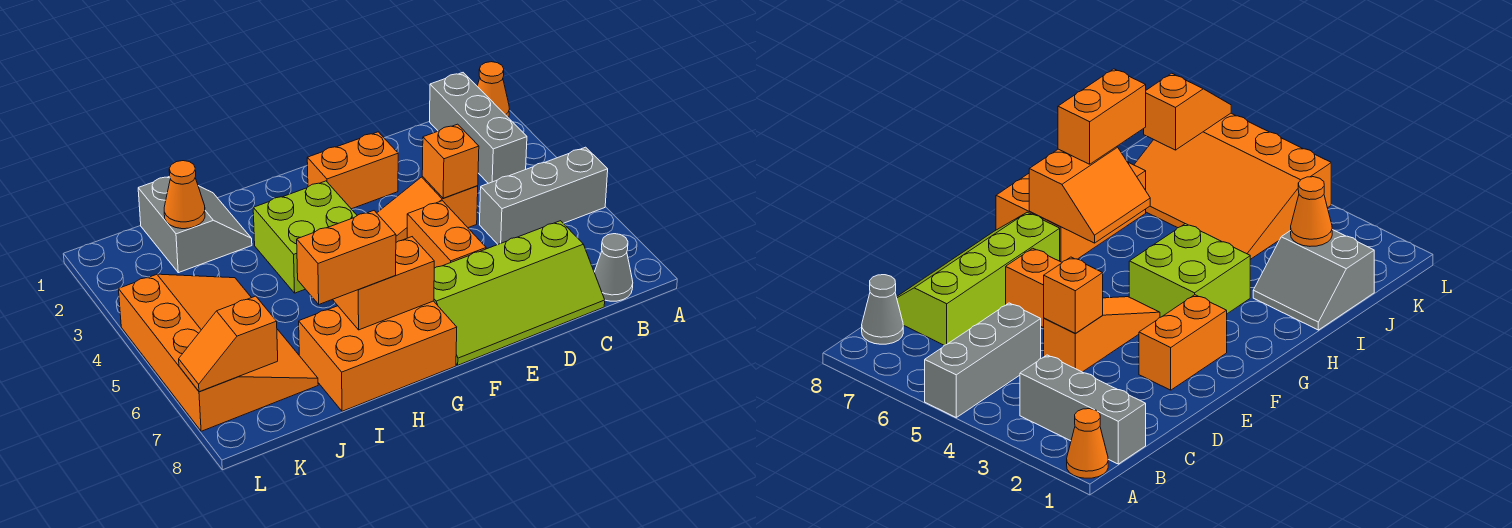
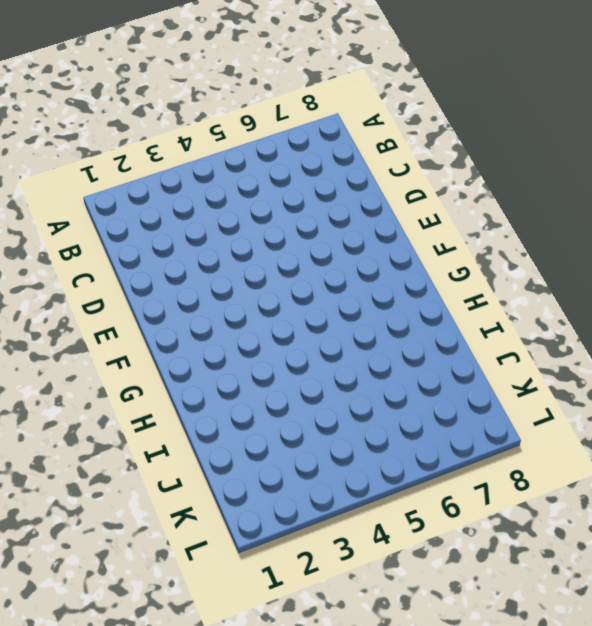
none -> orange 1x1 cone [477,62,510,117]
none -> grey 1x3 brick [480,147,608,244]
none -> grey 1x3 brick [430,73,527,183]

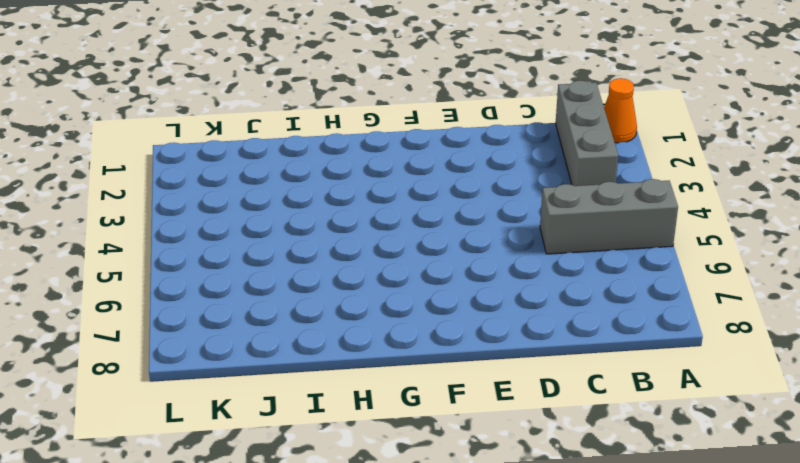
none -> grey 1x1 cone [594,234,633,301]
none -> lime 2x4 slope [434,221,605,365]
none -> orange 1x3 slope [377,177,478,242]

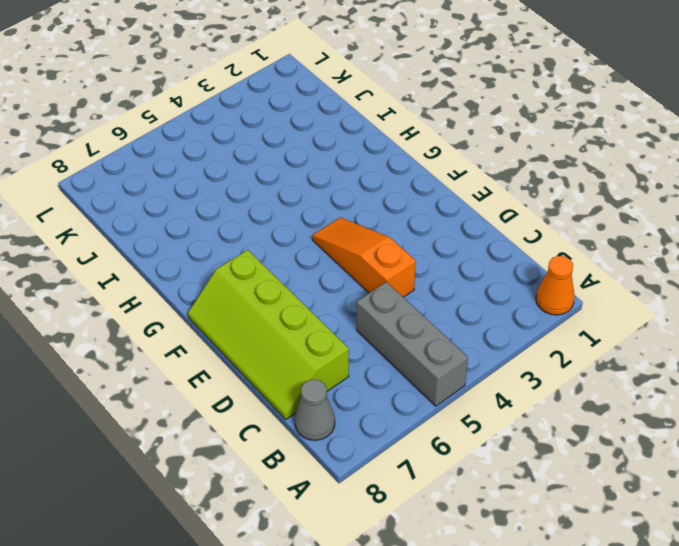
none -> grey 1x3 brick [430,73,527,183]
none -> orange 1x2 brick [307,132,398,209]
none -> orange 1x2 brick [407,201,486,268]

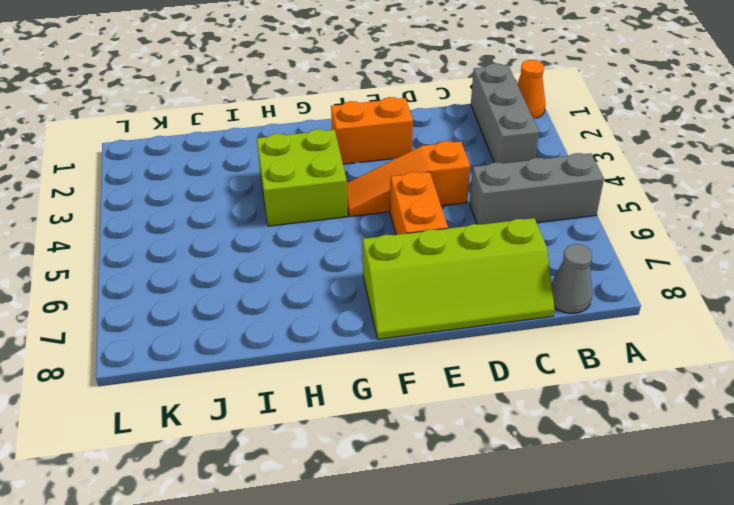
none -> orange 2x3 brick [299,301,457,411]
none -> grey 2x2 slope [138,176,252,273]
none -> orange 3x4 slope [119,274,318,431]

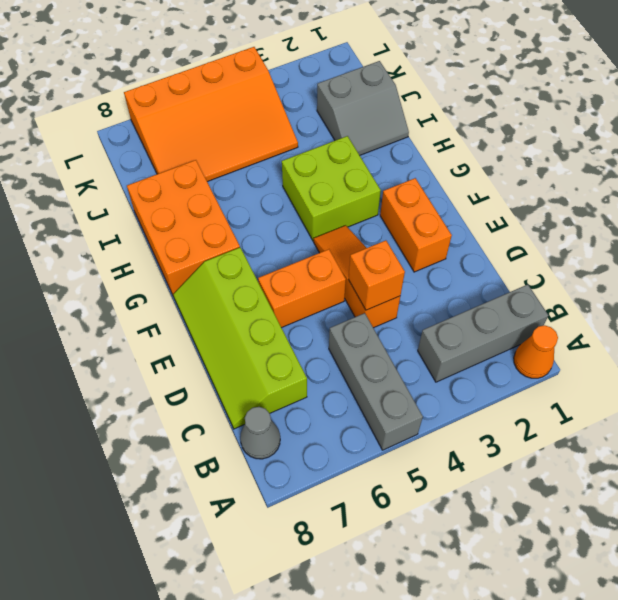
none -> orange 2x2 slope [333,237,434,330]
none -> orange 1x1 cone [164,161,205,229]
none -> orange 1x2 slope [179,296,278,392]

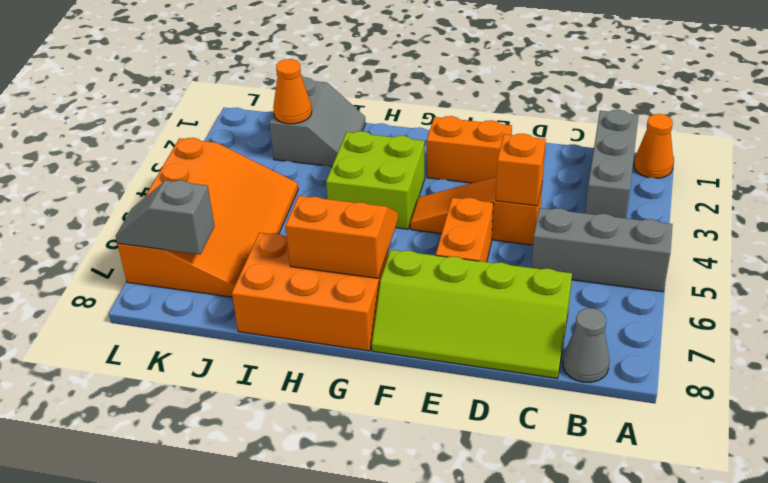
grey 1x2 slope [116,180,215,254] -> orange 1x2 slope [179,296,278,392]
none -> orange 1x2 brick [297,211,396,304]

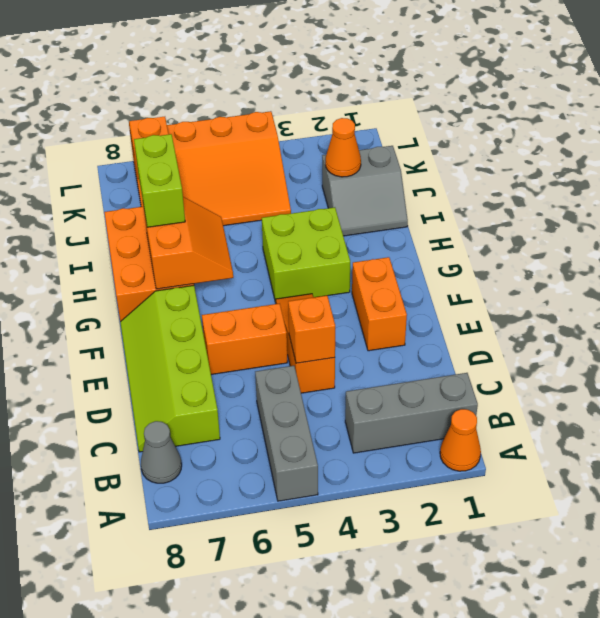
lime 1x2 brick [134,134,185,227] -> orange 1x2 brick [297,211,396,304]

